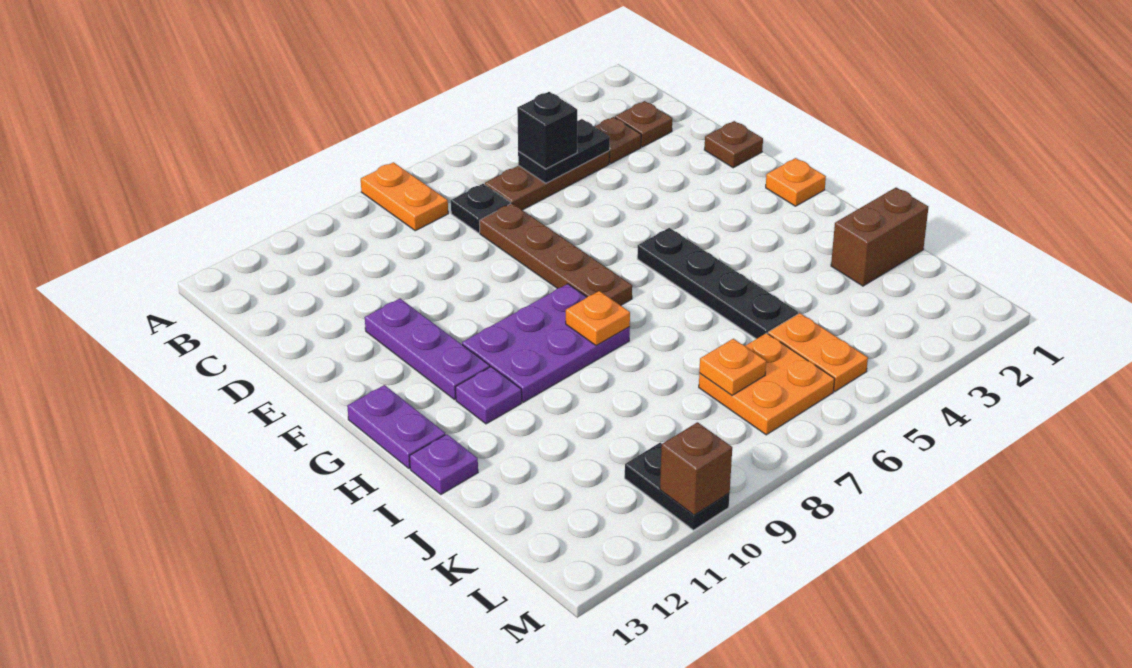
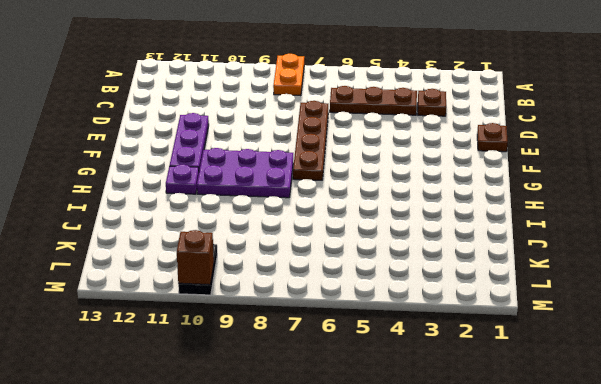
none -> brown 1x1 plate [615,101,672,147]
none -> black 1x1 plate [451,184,511,233]
none -> orange 1x1 plate [766,158,826,206]

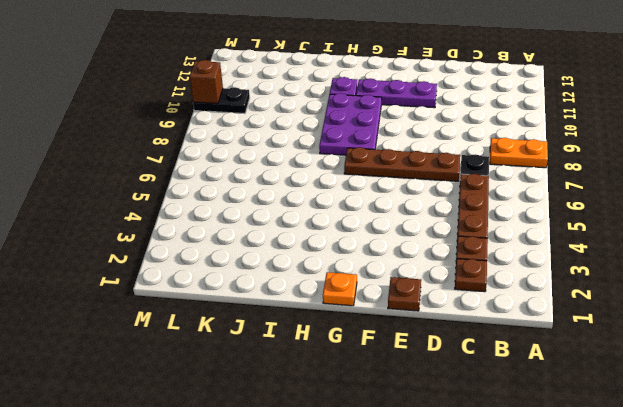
none -> black 1x4 plate [637,228,798,339]
none -> purple 1x2 plate [347,385,445,468]
none -> purple 1x1 plate [410,434,478,494]

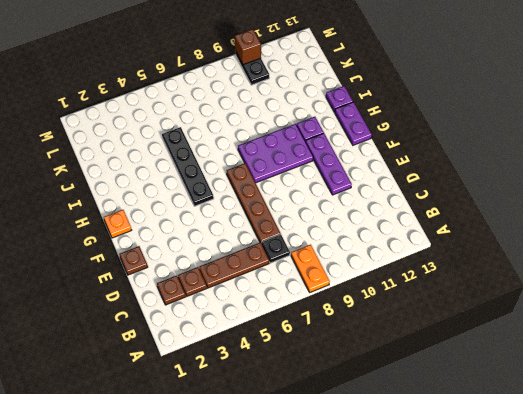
none -> brown 1x2 brick [831,188,928,286]
none -> orange 1x2 plate [768,313,868,391]
none -> orange 2x2 plate [699,333,834,435]

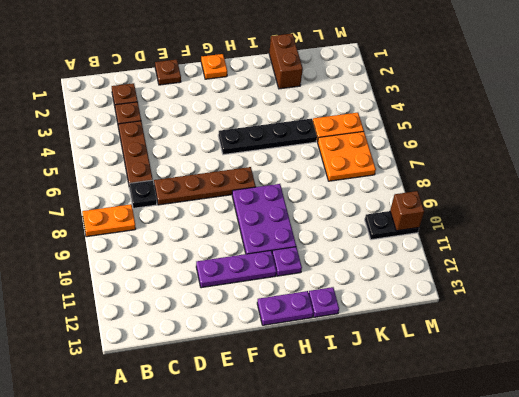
none -> black 1x2 plate [518,119,610,183]
none -> orange 1x1 plate [566,291,630,346]
none -> orange 1x1 plate [699,339,766,395]

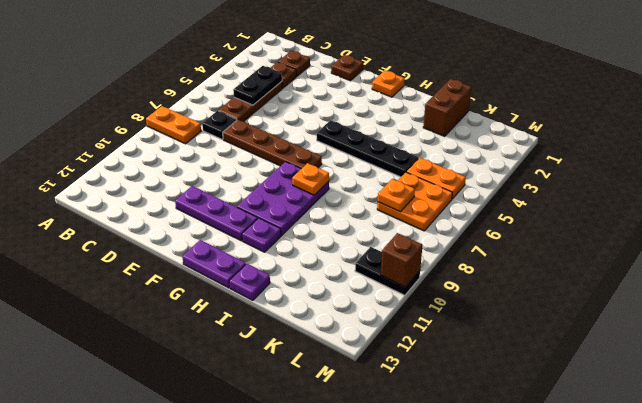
none -> black 1x1 brick [517,92,577,169]

